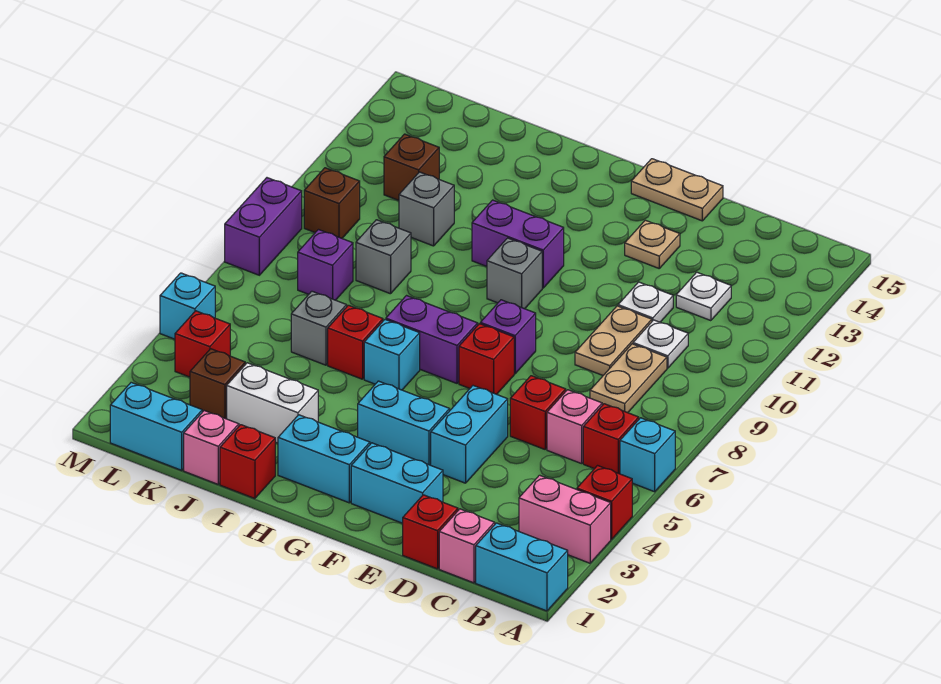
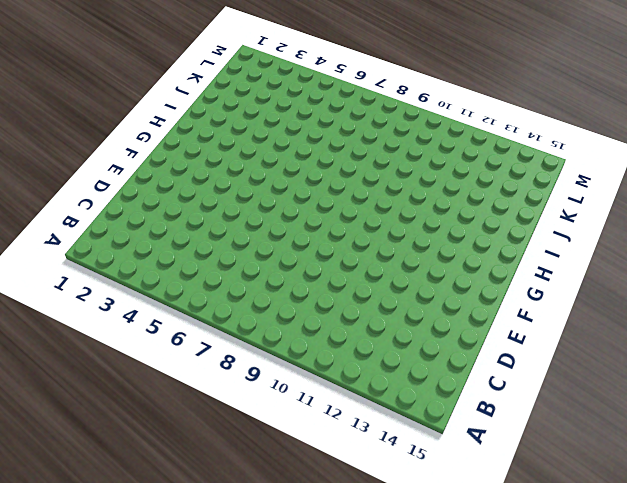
none -> cyan 1x2 brick [476,523,568,611]
none -> pink 1x2 brick [519,475,611,563]
none -> red 1x1 brick [577,466,632,539]
none -> cyan 1x1 brick [620,418,675,492]

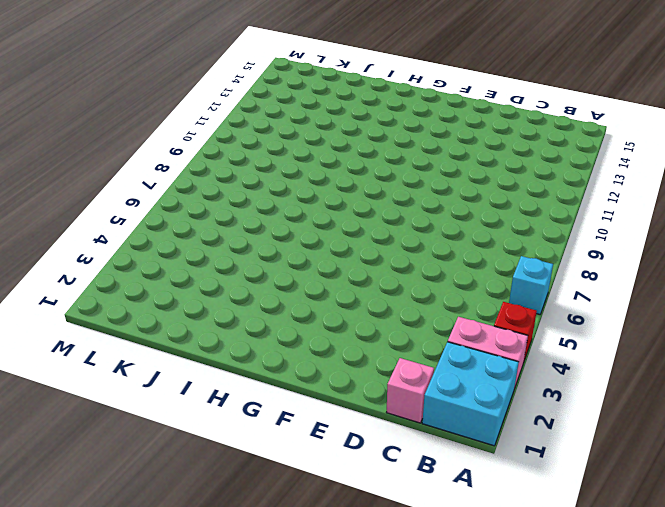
cyan 2x2 brick [422,342,519,446] -> cyan 1x2 brick [476,523,568,611]
none -> red 1x1 brick [583,404,639,474]
none -> pink 1x1 brick [547,390,602,464]
none -> tan 1x2 plate [590,344,667,413]
none -> white 1x1 plate [633,320,688,368]

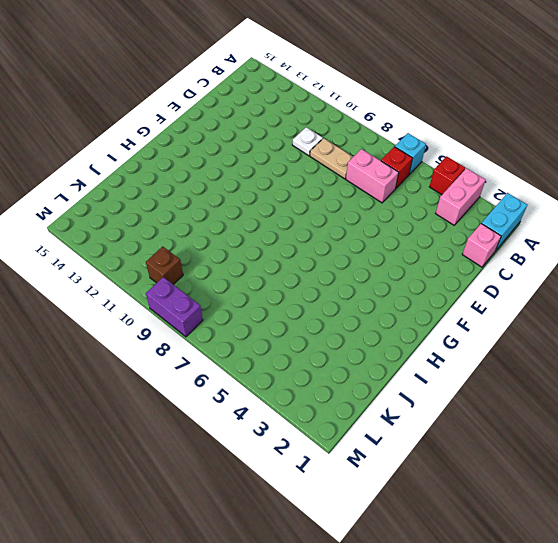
pink 1x2 brick [346,149,399,203] -> pink 1x1 brick [547,390,602,464]
none -> white 1x1 plate [676,272,731,321]
none -> red 1x1 brick [403,495,458,569]
none -> red 1x1 brick [510,376,566,449]
none -> tan 1x2 plate [575,306,652,375]

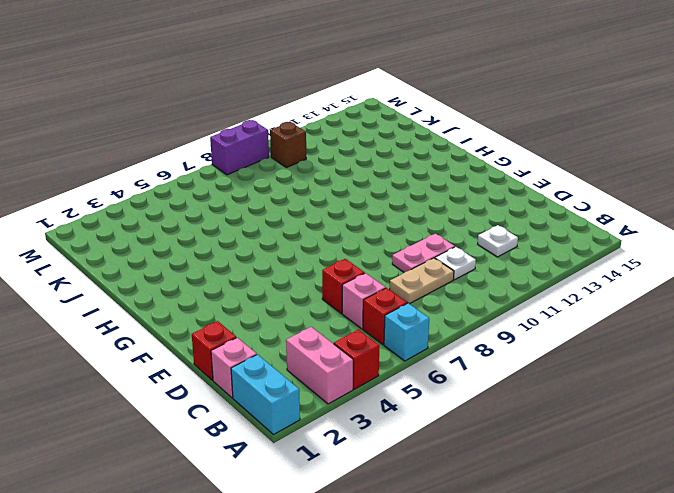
pink 1x2 plate [392,234,455,272] -> tan 1x2 plate [575,306,652,375]
none -> white 1x1 plate [618,282,673,322]
none -> cyan 1x2 brick [351,443,443,523]
none -> cyan 1x2 brick [431,386,508,483]
none -> tan 1x1 plate [625,220,680,268]

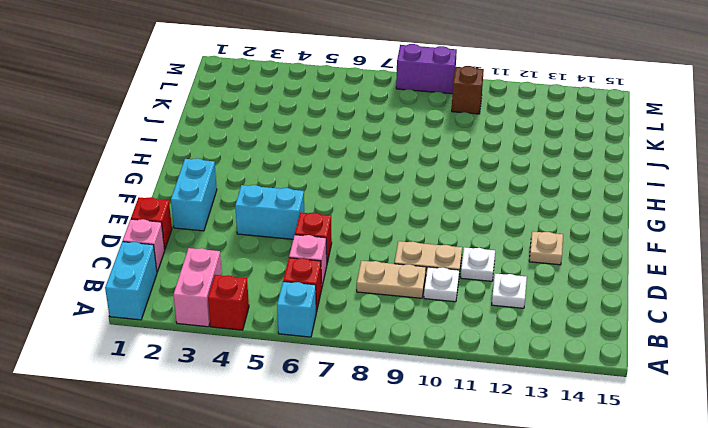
none -> tan 1x2 plate [631,159,723,221]
none -> cyan 1x2 brick [358,381,450,465]
none -> red 1x1 brick [459,324,514,394]
none -> purple 1x1 brick [480,300,536,374]

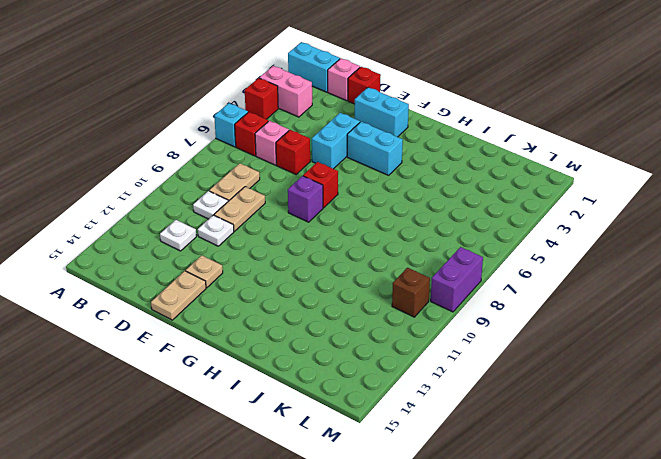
tan 1x2 plate [151,271,206,320] -> tan 1x2 plate turned to [631,159,723,221]
none -> cyan 1x2 brick [278,415,370,503]
none -> purple 1x2 brick [386,296,478,383]
none -> grey 1x1 brick [487,238,542,309]
none -> purple 1x2 brick [472,200,564,288]

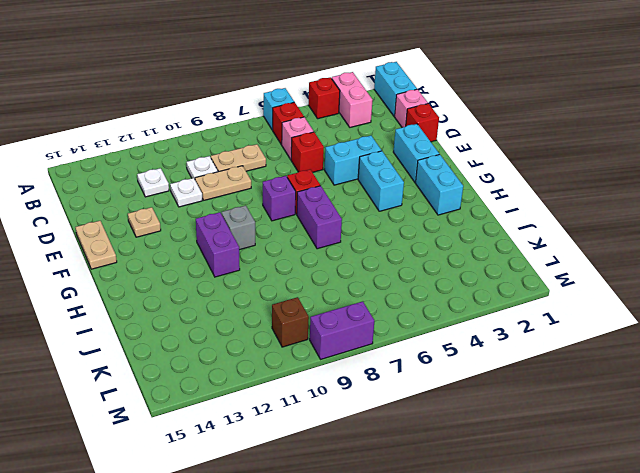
none -> cyan 1x1 brick [364,320,420,390]
none -> red 1x1 brick [220,425,275,499]
none -> white 1x2 brick [227,363,318,443]
none -> red 1x1 brick [328,305,383,379]

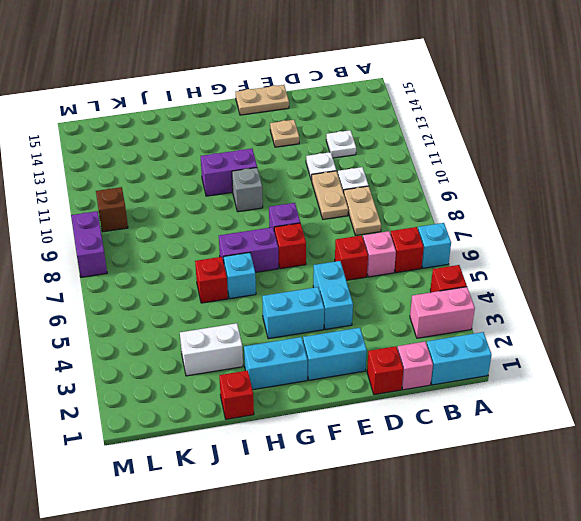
none -> pink 1x1 brick [184,411,239,484]
none -> grey 1x1 brick [291,291,347,365]
none -> grey 1x1 brick [356,220,411,294]
none -> grey 1x1 brick [399,172,454,246]

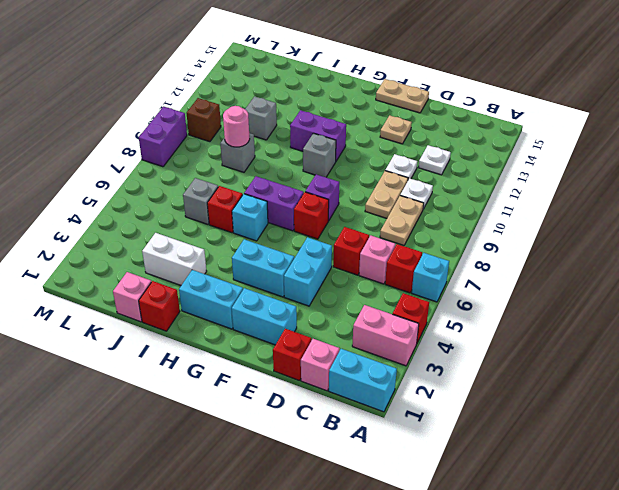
pink 1x1 round brick [223,106,250,147] -> none
none -> cyan 1x2 brick [110,382,202,470]
none -> brown 1x1 brick [190,349,245,419]
none -> purple 1x1 brick [298,230,353,300]
none -> brown 1x1 brick [384,134,439,200]

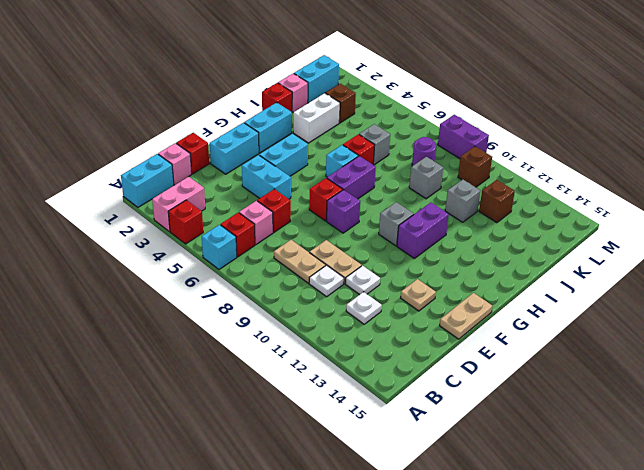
purple 1x1 round brick [412,137,436,166] -> purple 1x1 brick [298,230,353,300]
none -> red 1x1 brick [175,311,230,377]
none -> cyan 1x1 brick [160,273,215,339]

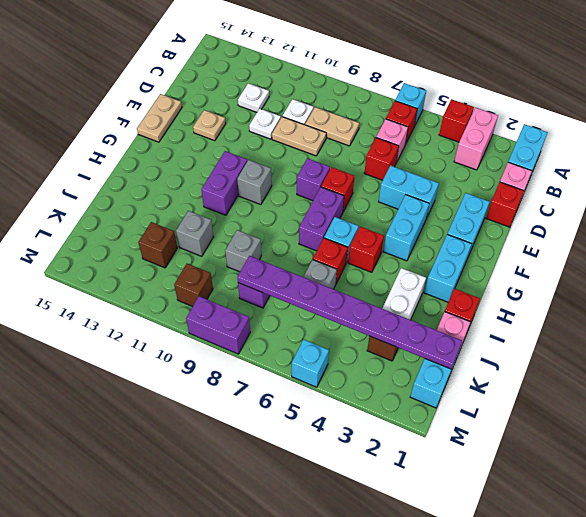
red 1x1 brick [348,227,384,272] -> red 1x1 brick moved to [175,311,230,377]
purple 1x8 plate [237,256,462,369] -> none

